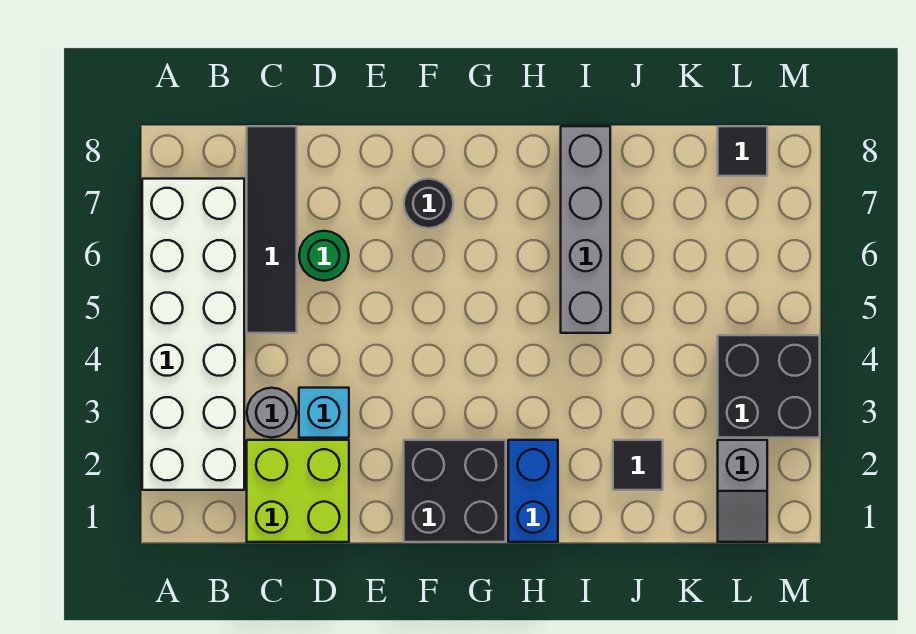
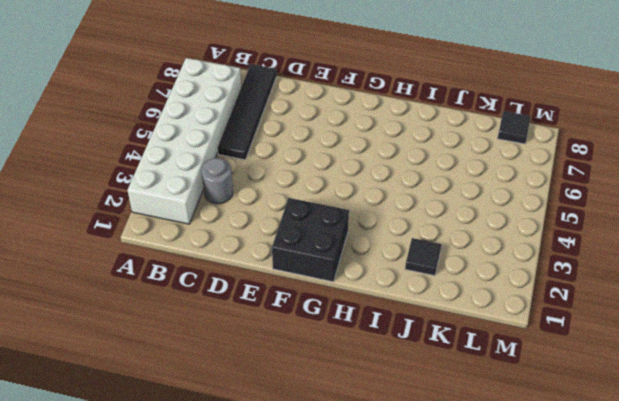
none -> lime 2x2 brick [247,440,349,542]
none -> cyan 1x1 brick [299,388,349,438]
none -> green 1x1 round brick [299,231,349,281]

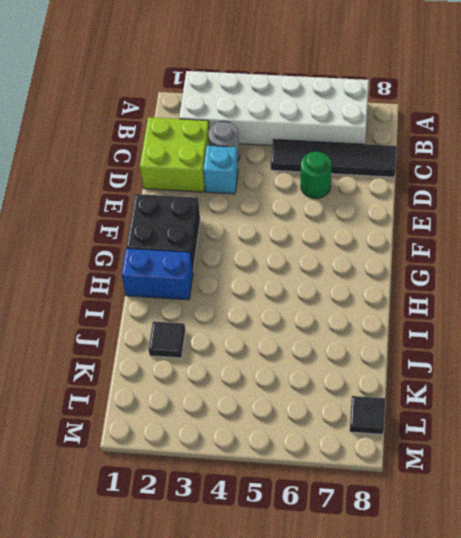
none -> black 1x1 round brick [404,179,453,228]
none -> grey 1x4 brick [561,126,610,333]
none -> grey 1x2 slope [718,440,767,542]

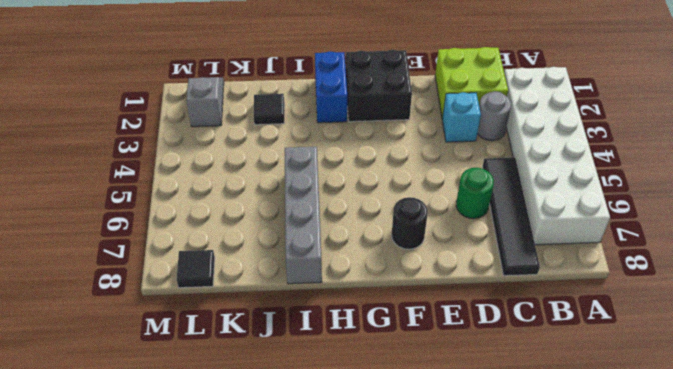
none -> black 2x2 brick [718,335,820,438]

